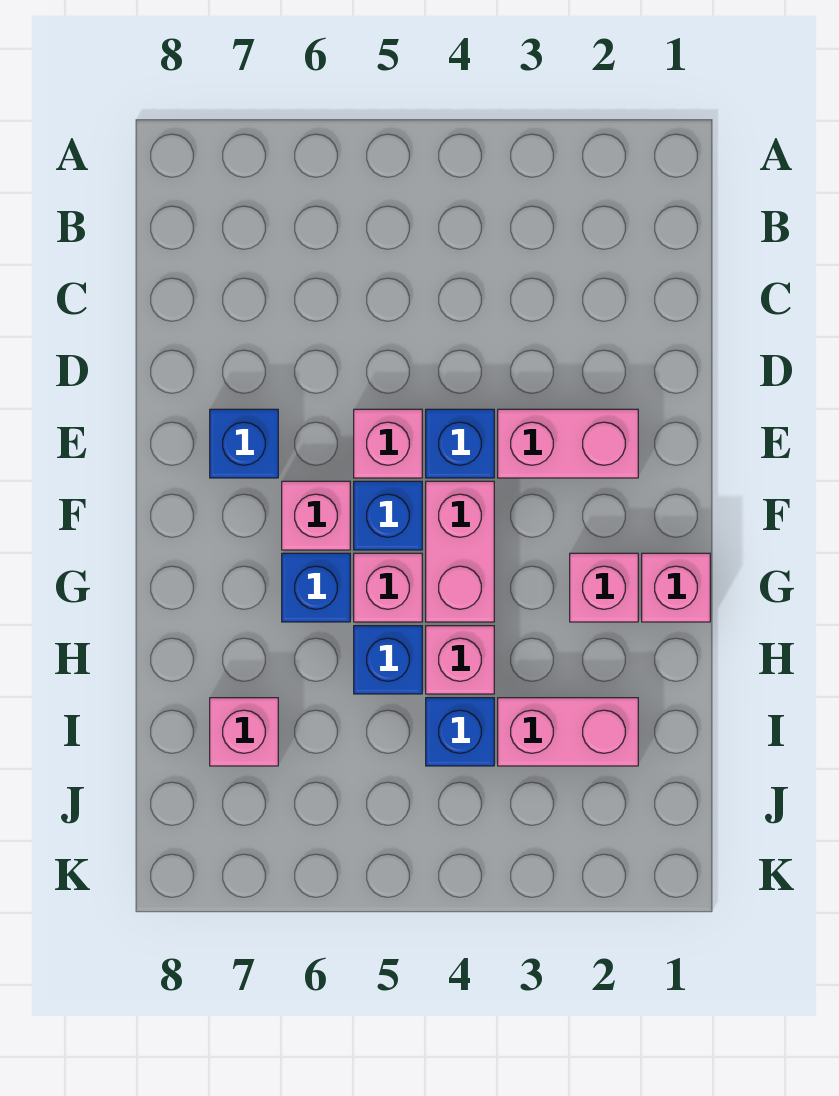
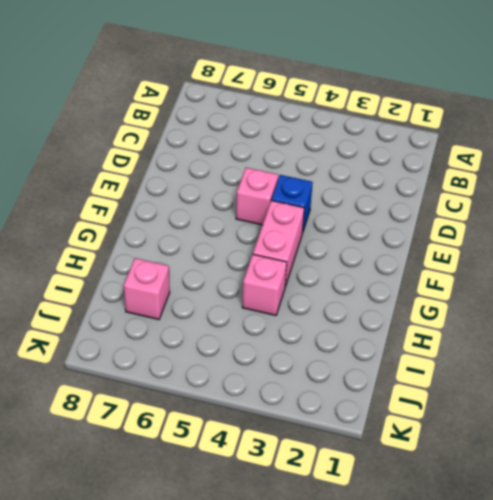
none -> pink 1x2 brick [498,409,638,478]
none -> blue 1x1 brick [210,409,278,478]
none -> blue 1x1 brick [354,481,422,550]

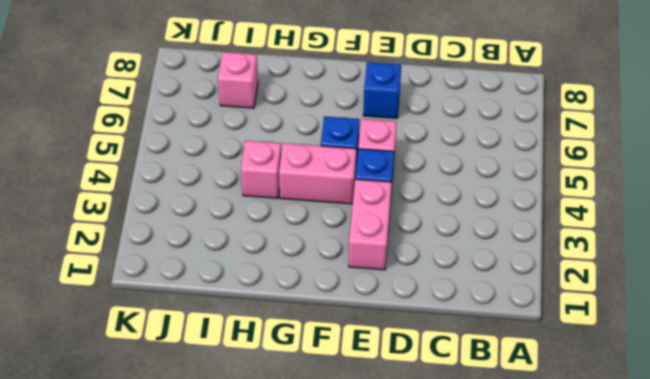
none -> pink 1x1 brick [282,481,350,550]
none -> pink 1x1 brick [642,553,710,622]
none -> pink 1x1 brick [570,553,638,622]

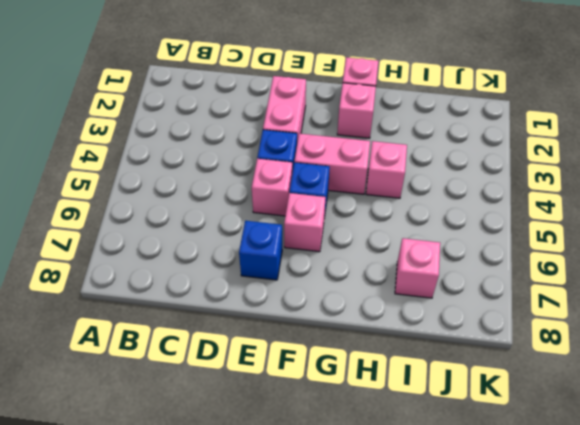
none -> pink 1x1 brick [354,553,422,622]
none -> blue 1x1 brick [282,553,350,622]
none -> blue 1x1 brick [354,626,422,694]

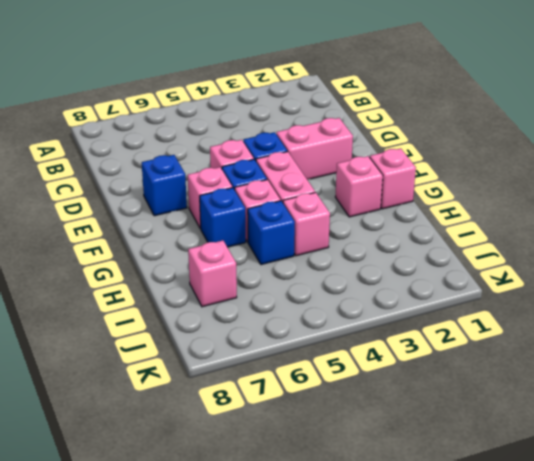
none -> pink 1x2 brick [498,698,638,766]
none -> blue 1x1 brick [426,698,494,766]

